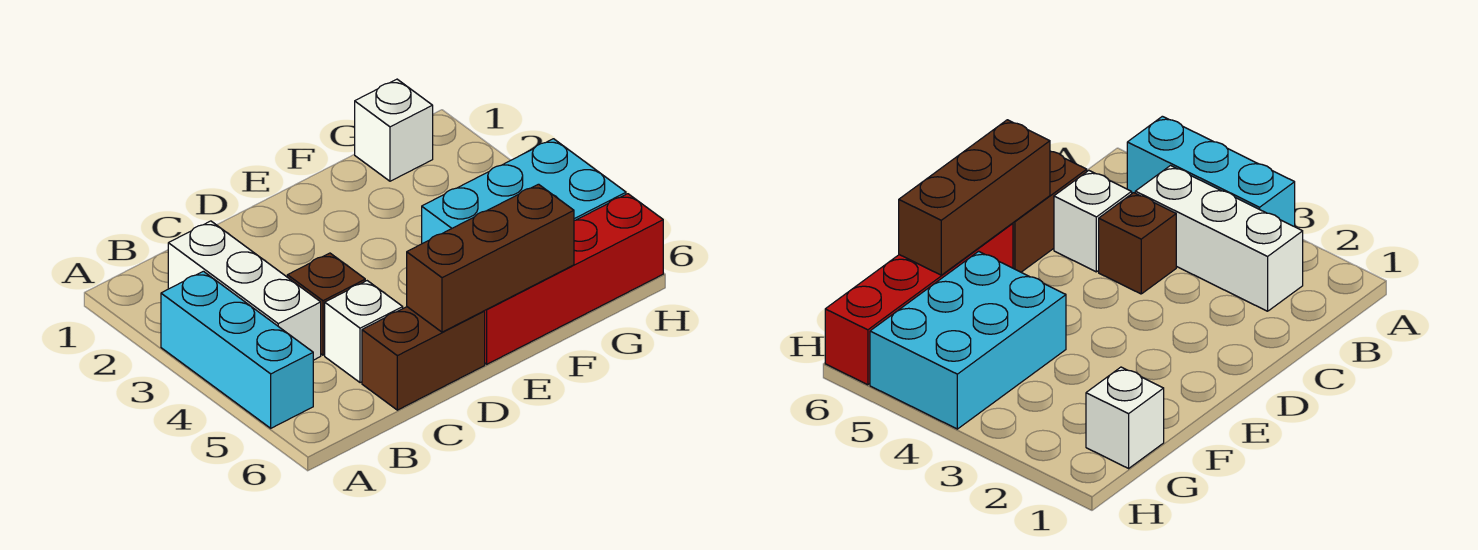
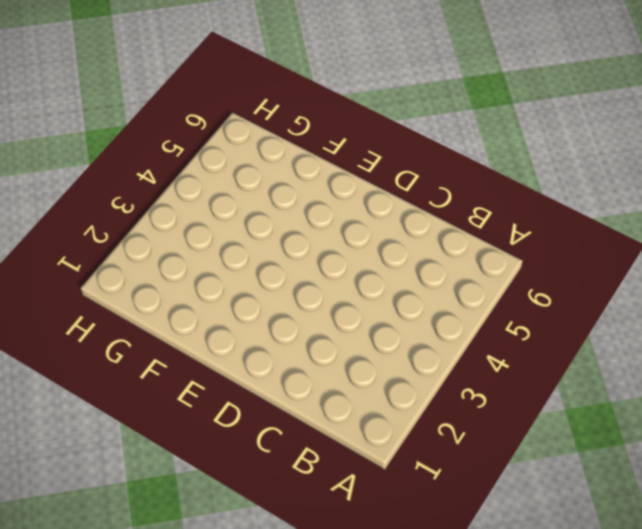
none -> cyan 1x3 brick [161,271,313,428]
none -> white 1x3 brick [168,221,321,360]

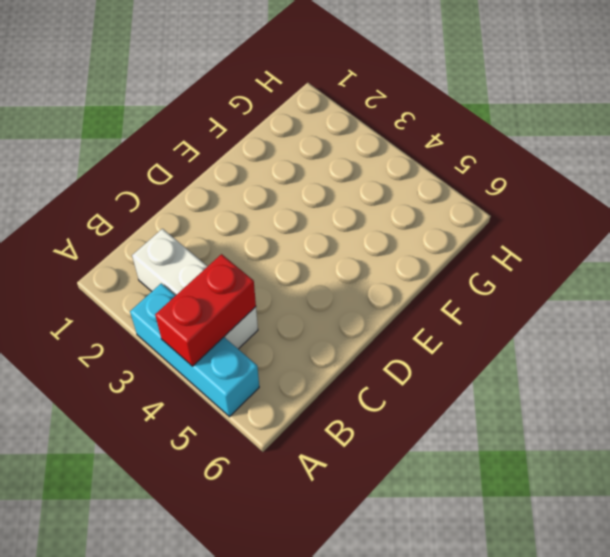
red 1x2 brick [155,254,256,366] -> none
none -> brown 1x1 brick [287,253,365,355]
none -> white 1x1 brick [325,281,403,383]

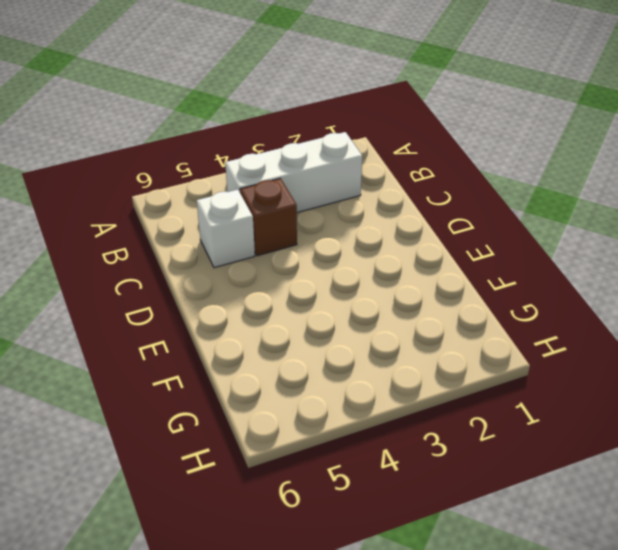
none -> cyan 1x3 brick [161,271,313,428]
none -> brown 1x2 brick [362,307,485,410]

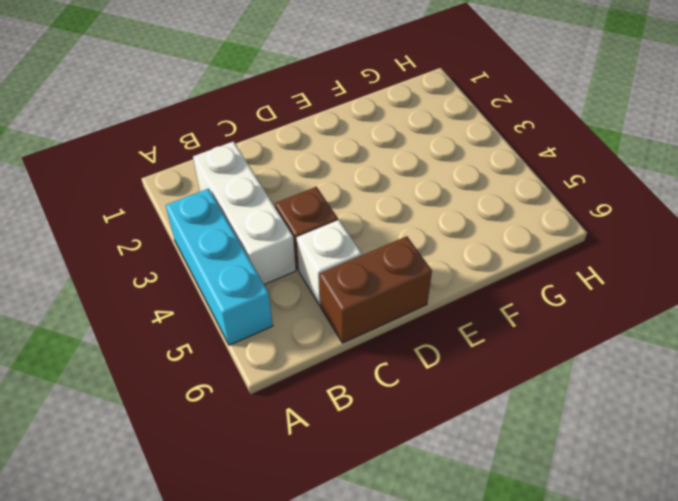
none -> red 1x4 brick [485,194,663,364]
none -> cyan 2x3 brick [422,139,626,244]

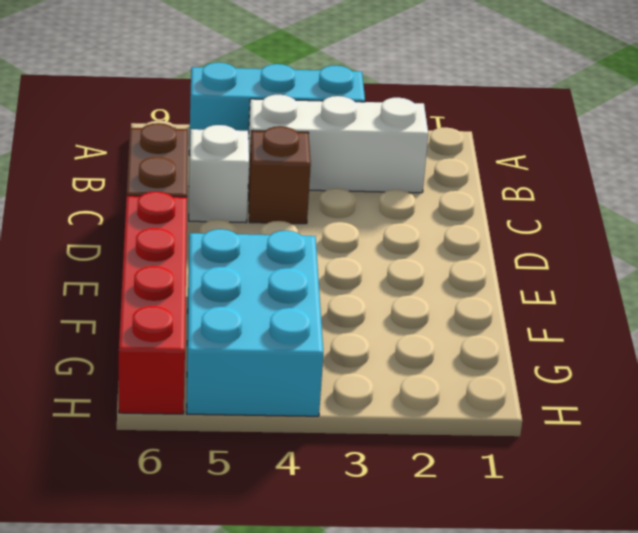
none -> white 1x1 brick [355,79,433,181]
none -> brown 1x3 brick [407,184,574,332]

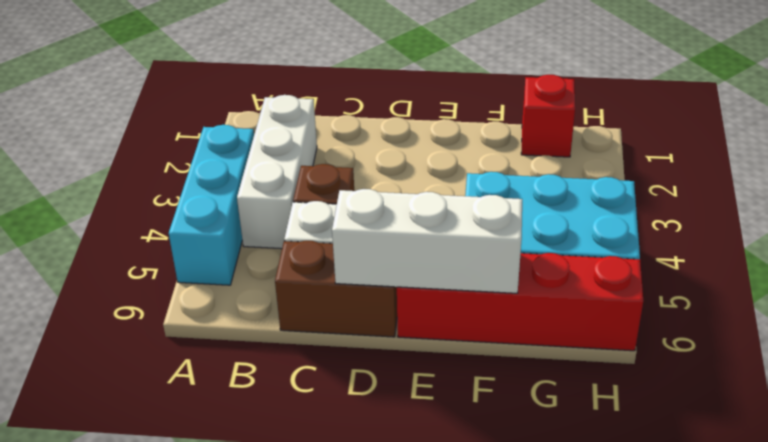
white 1x3 brick [332,189,522,293] -> brown 1x3 brick [407,184,574,332]
red 1x1 brick [521,75,575,157] -> white 1x1 brick [355,79,433,181]

